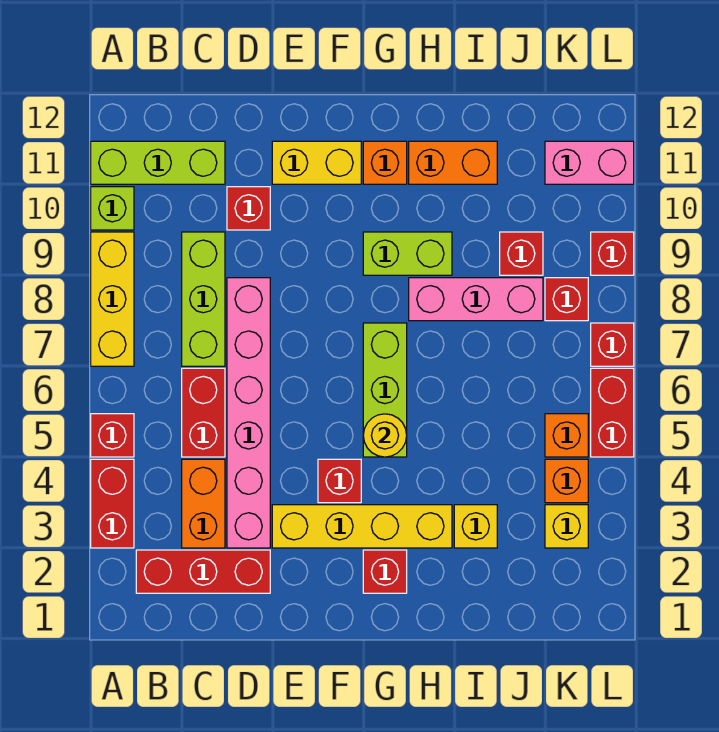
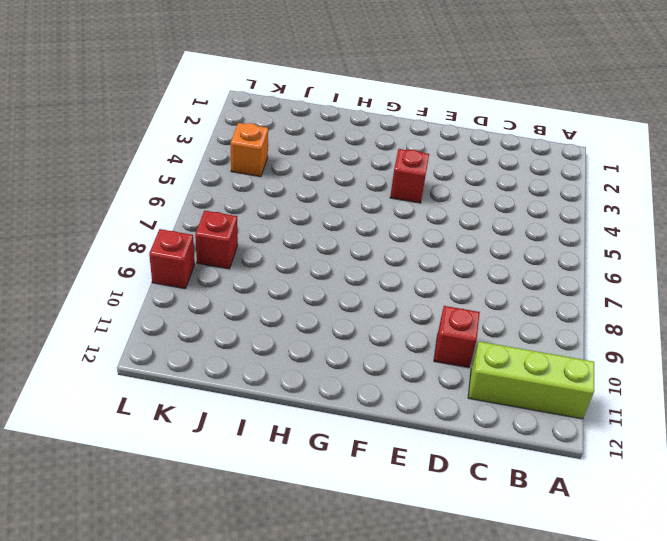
none -> red 1x2 brick [91,459,134,548]
none -> red 1x1 brick [91,414,134,457]
none -> yellow 1x3 brick [91,232,134,366]
none -> lime 1x1 brick [91,187,134,230]

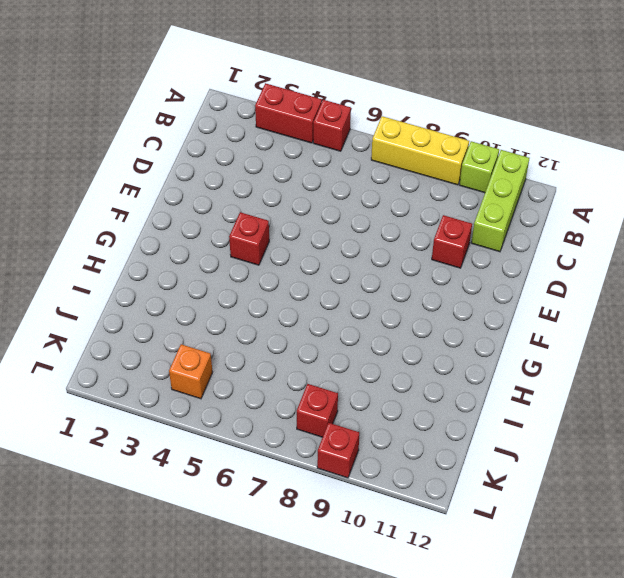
none -> red 1x3 brick [136,550,270,593]
none -> orange 1x2 brick [182,459,225,548]
none -> red 1x2 brick [182,368,225,457]
none -> lime 1x3 brick [182,232,225,366]

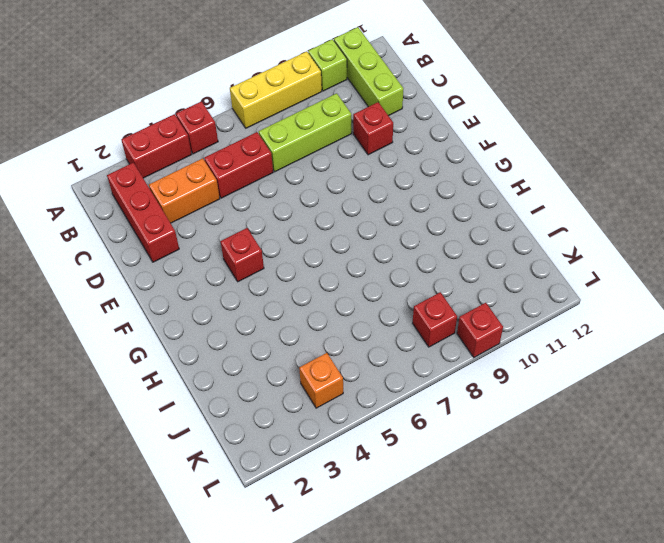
none -> pink 1x6 brick [227,278,270,548]
none -> yellow 1x4 brick [272,505,452,548]
none -> yellow 1x2 brick [272,141,361,184]
none -> red 1x1 brick [363,550,407,593]

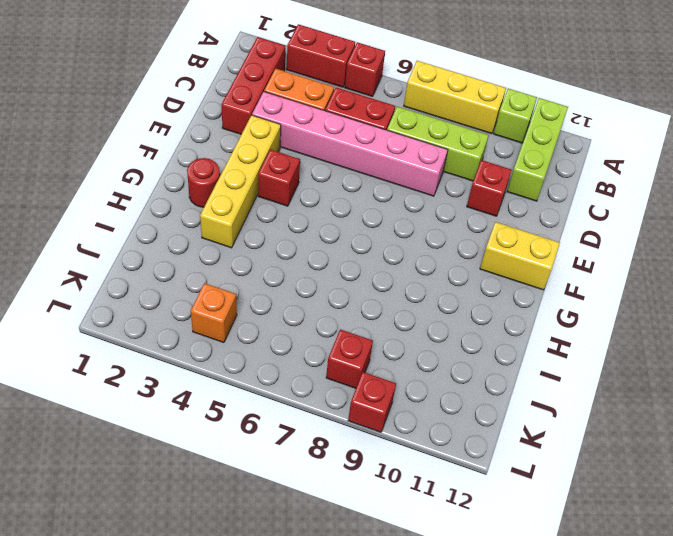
yellow 1x2 brick [480,222,560,290] -> yellow 1x2 brick turned to [272,141,361,184]
red 1x1 round brick [187,158,220,207] -> red 1x1 brick [363,550,407,593]
none -> lime 1x3 brick [363,323,407,457]
none -> lime 1x2 brick [363,232,452,275]
none -> orange 1x1 brick [363,141,407,184]
none -> pink 1x3 brick [409,278,543,321]

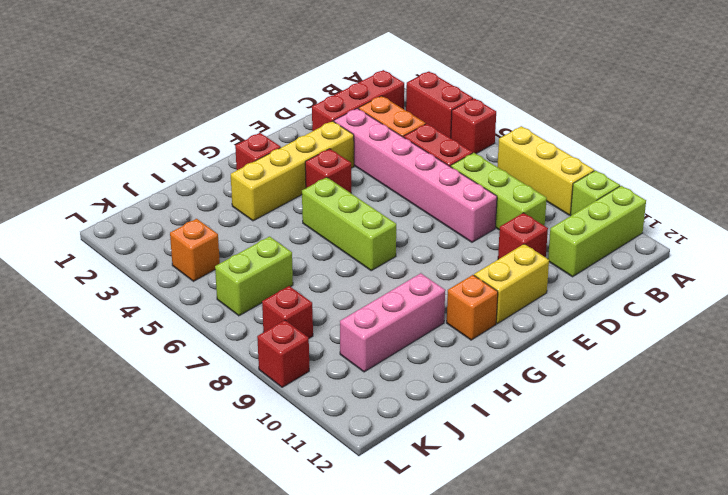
pink 1x3 brick [340,273,445,372] -> pink 1x3 brick moved to [409,278,543,321]
lime 1x2 brick [215,236,293,316] -> lime 1x2 brick moved to [363,232,452,275]
none -> orange 1x2 brick [409,141,497,184]
none -> yellow 1x1 brick [454,505,497,548]
none -> red 1x1 brick [500,232,543,275]
none -> yellow 1x1 brick [545,505,588,548]

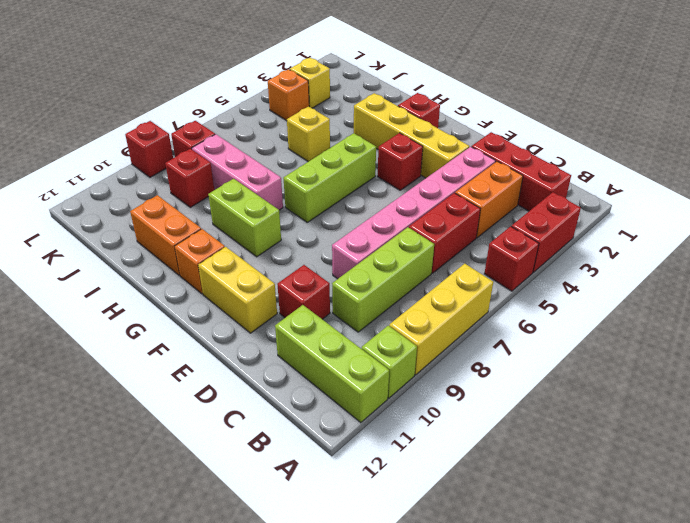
yellow 1x1 brick [287,106,330,162] -> yellow 1x1 brick moved to [454,505,497,548]
none -> orange 1x1 brick [545,414,588,457]
none -> pink 1x2 brick [545,141,634,184]
none -> red 1x2 brick [591,368,634,457]
none -> red 1x1 brick [591,323,634,366]

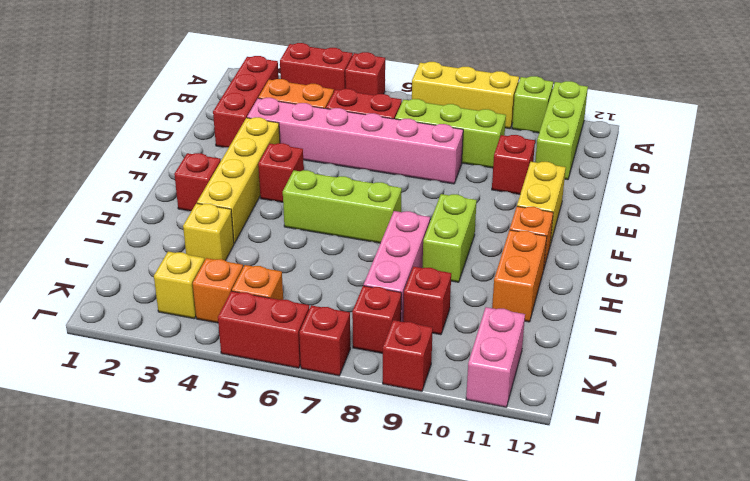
none -> yellow 1x1 round brick [363,414,407,457]

